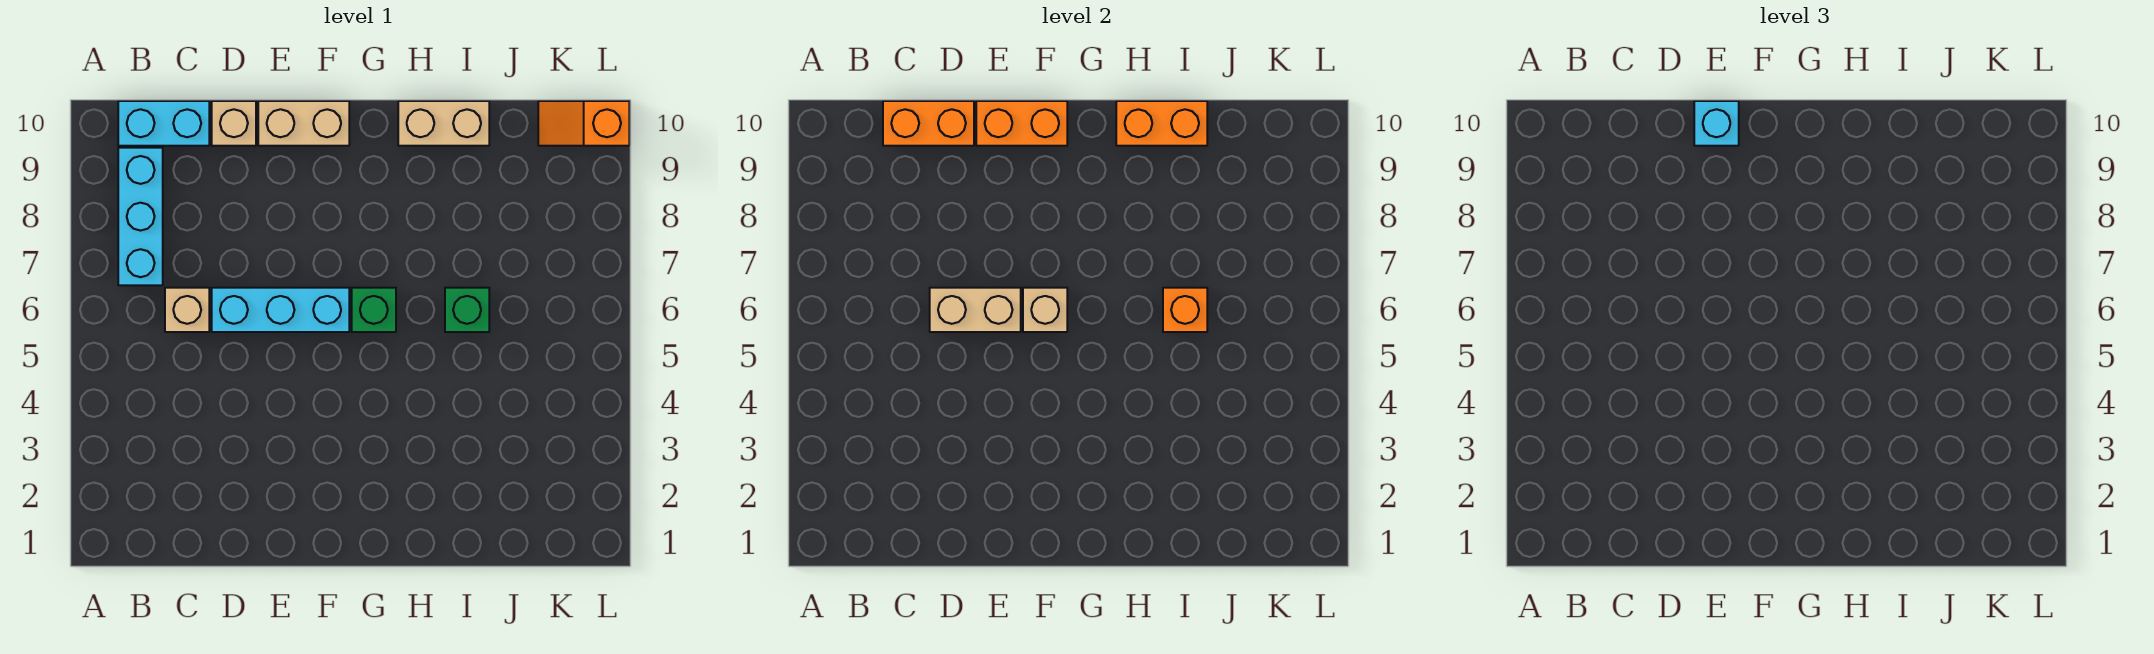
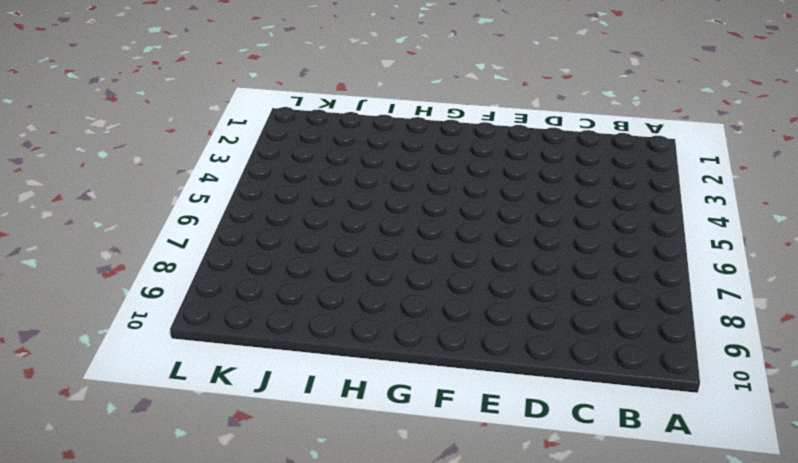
none -> cyan 1x3 brick [118,148,163,285]
none -> cyan 1x2 brick [118,101,209,146]
none -> tan 1x1 brick [165,288,209,332]

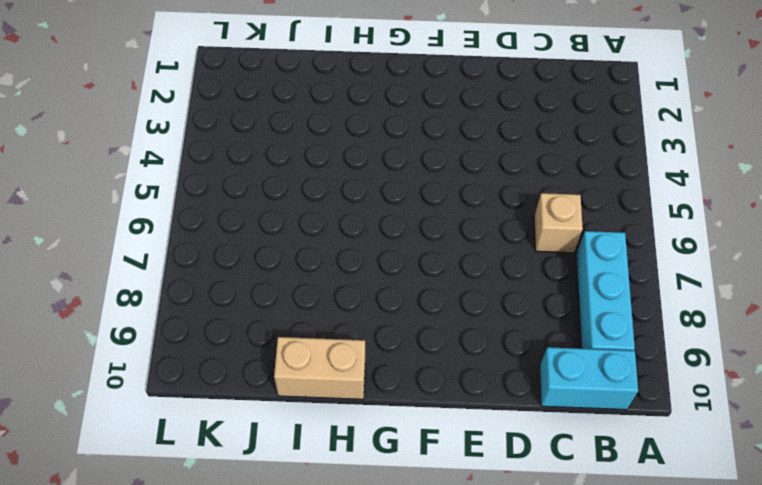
none -> cyan 1x3 brick [212,288,349,332]
none -> tan 1x1 brick [212,101,256,146]
none -> tan 1x2 brick [258,101,349,146]

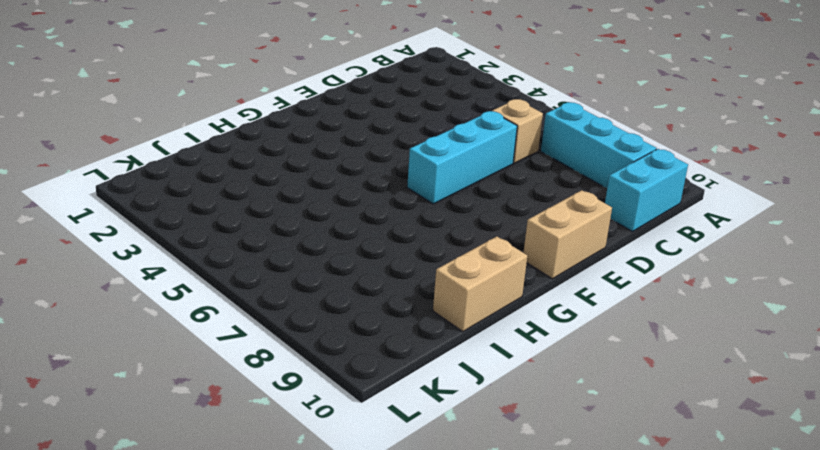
none -> tan 1x1 brick [212,101,256,146]
none -> green 1x1 brick [352,288,396,332]
none -> green 1x1 brick [445,288,489,332]

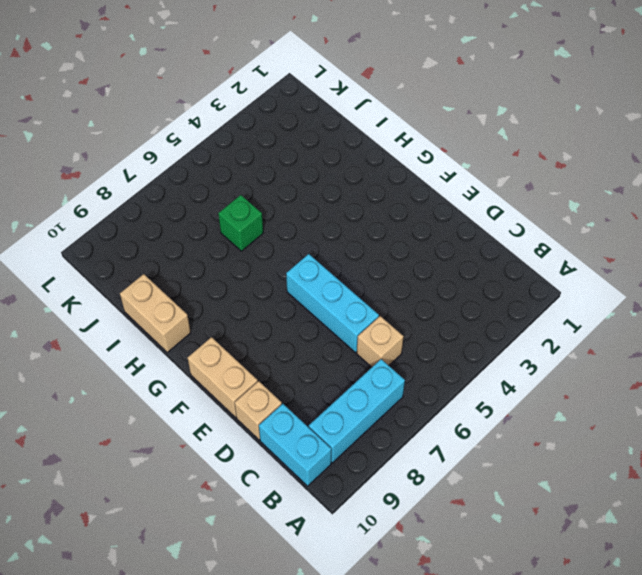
none -> green 1x1 brick [352,288,396,332]
none -> orange 1x2 slope [538,101,629,146]
none -> orange 1x2 brick [883,101,974,146]

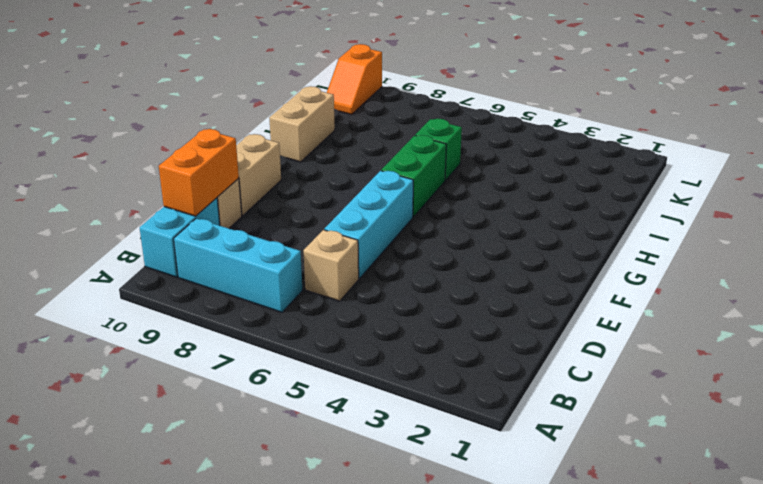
green 1x2 brick [381,135,446,217] -> green 1x1 brick [352,288,396,332]
none -> tan 1x2 brick [930,288,1021,332]
none -> orange 1x2 brick [976,101,1067,146]
none -> tan 1x1 brick [1023,288,1067,332]

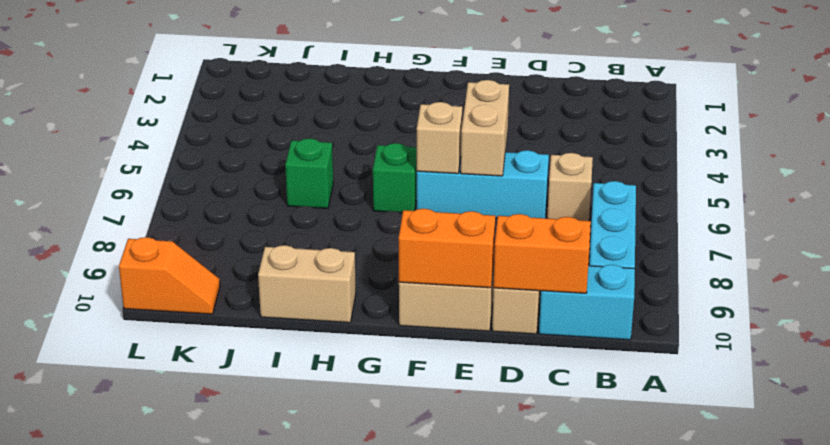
tan 1x2 brick [461,80,509,176] -> tan 1x2 brick turned to [930,288,1021,332]
none -> orange 1x2 brick [1116,101,1207,146]
none -> orange 1x1 brick [1163,288,1207,332]
none -> cyan 1x1 brick [1694,101,1739,146]

